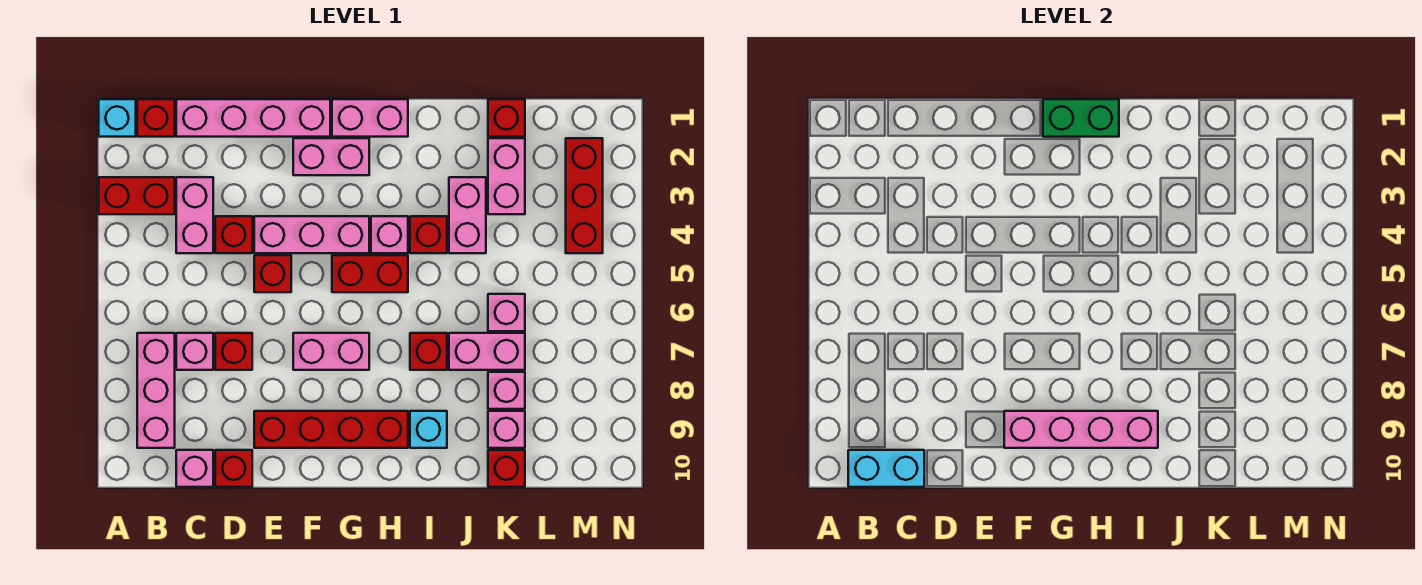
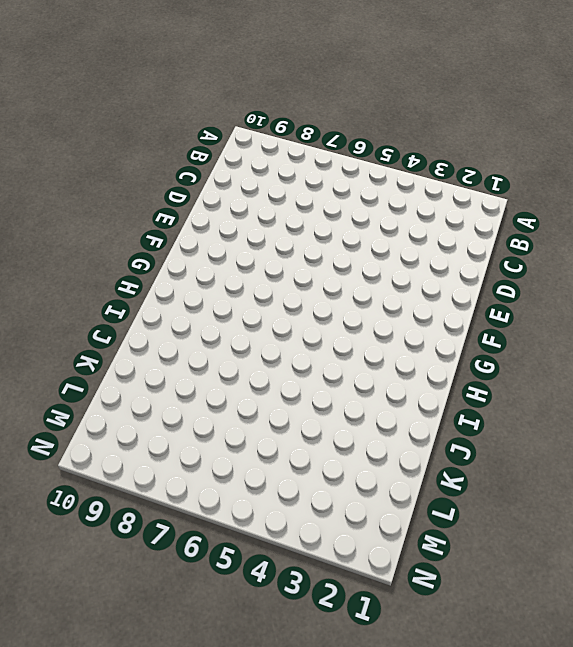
none -> cyan 1x1 brick [99,99,136,137]
none -> red 1x2 brick [99,177,175,214]
none -> red 1x1 brick [137,99,175,137]
none -> pink 1x3 brick [137,333,175,448]

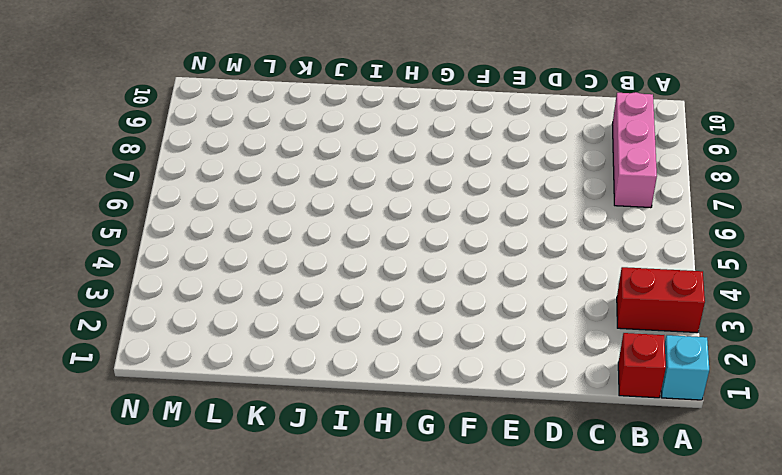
none -> pink 1x4 brick [176,99,330,137]
none -> pink 1x2 brick [176,177,213,253]
none -> pink 1x1 brick [176,333,213,370]
none -> pink 1x1 brick [176,450,213,487]

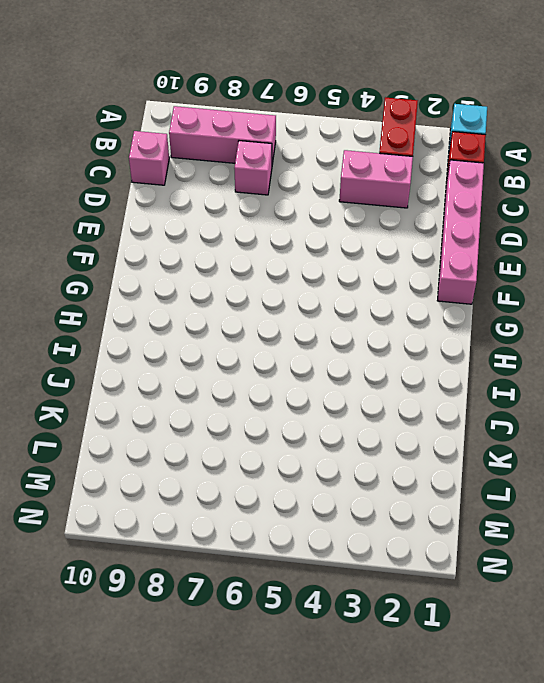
none -> red 1x1 brick [215,216,252,253]
none -> red 1x1 brick [215,333,252,370]
none -> red 1x1 brick [215,450,252,487]
none -> pink 1x3 brick [254,216,369,253]

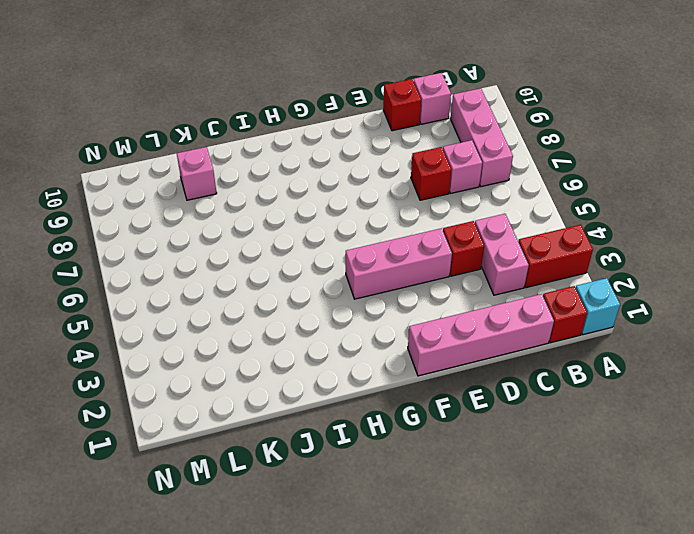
none -> red 1x1 brick [254,255,291,292]
none -> red 1x4 brick [254,411,408,448]
none -> pink 1x2 brick [293,138,369,175]
none -> pink 1x2 brick [293,333,369,370]

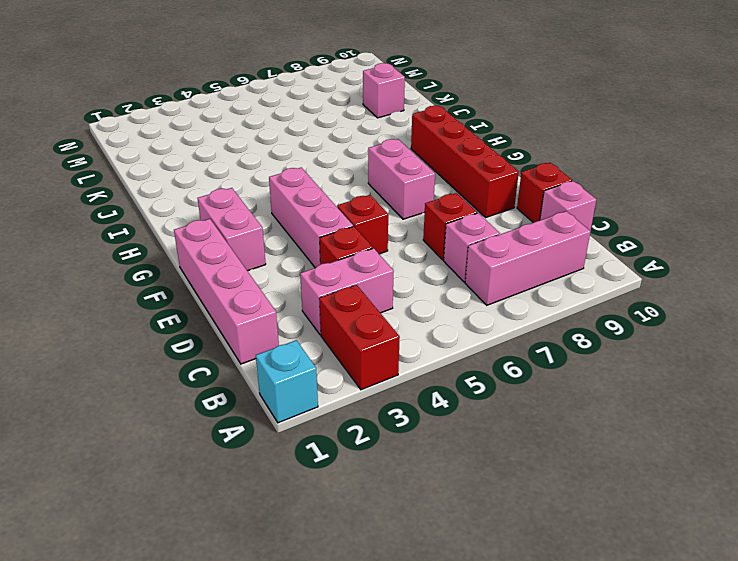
none -> red 1x1 brick [137,99,175,137]
none -> pink 1x2 brick [332,99,408,137]
none -> red 1x2 brick [332,255,408,292]
none -> pink 1x1 brick [371,216,408,253]

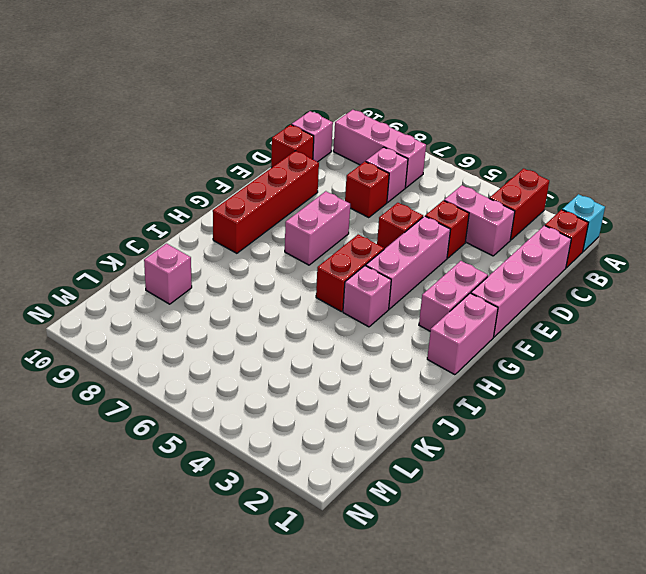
none -> red 1x1 brick [410,216,447,253]
none -> red 1x1 brick [410,333,447,370]
none -> cyan 1x1 brick [410,411,447,448]
none -> pink 1x2 brick [449,177,486,253]

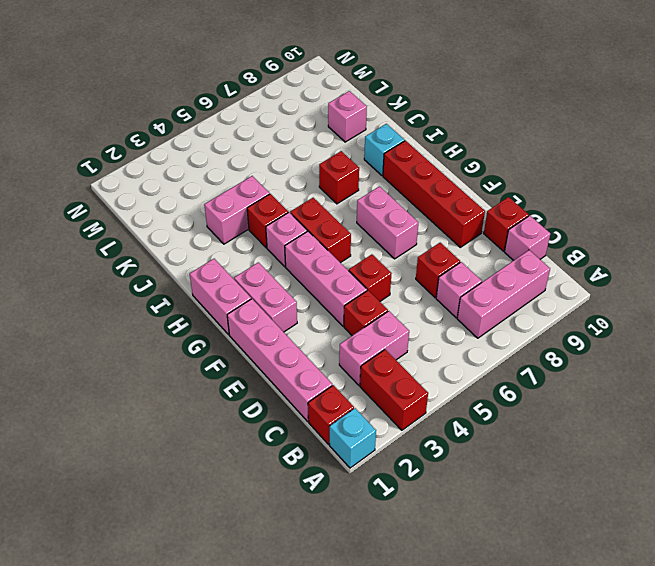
none -> pink 1x2 brick [449,333,525,370]
none -> red 1x1 brick [488,99,525,137]
none -> pink 1x2 brick [488,138,525,214]
none -> pink 1x1 brick [488,294,525,331]

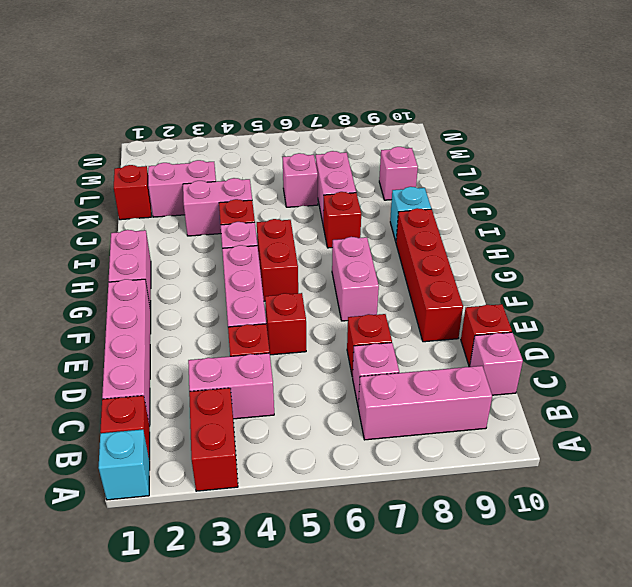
none -> pink 1x2 brick [293,138,369,175]
none -> pink 1x1 brick [488,372,525,409]
none -> red 1x1 brick [488,450,525,487]
none -> red 1x3 brick [566,138,603,253]

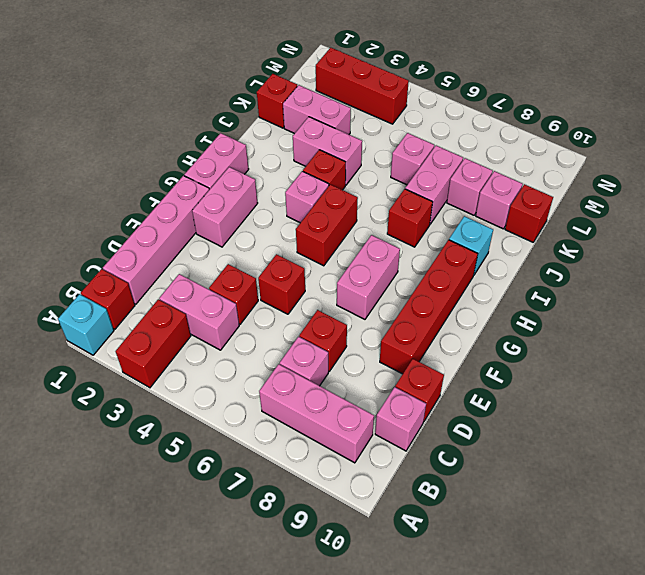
none -> pink 1x3 brick [254,216,369,253]
none -> cyan 1x2 brick [848,450,924,487]
none -> pink 1x4 brick [1004,411,1158,448]
none -> green 1x2 brick [1043,99,1119,137]

